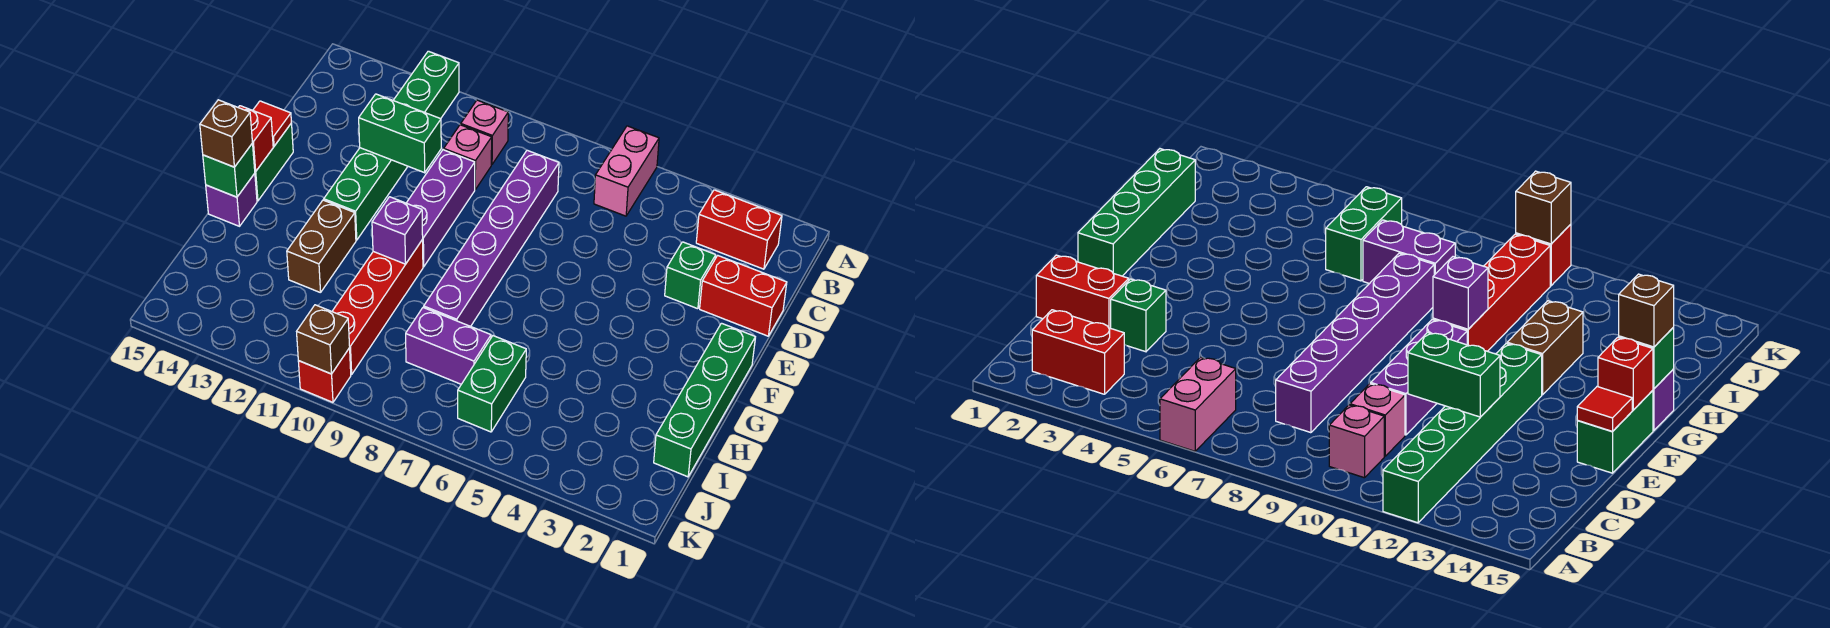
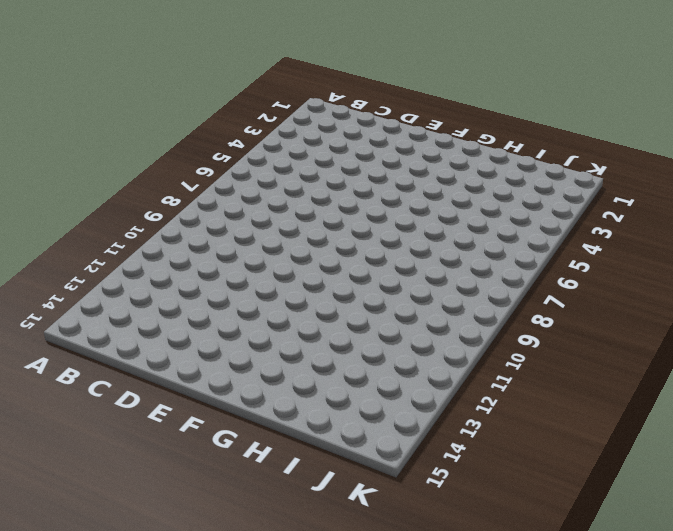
none -> pink 1x2 brick [594,126,659,216]
none -> green 1x6 brick [324,51,459,240]
none -> red 1x2 brick [696,190,782,269]

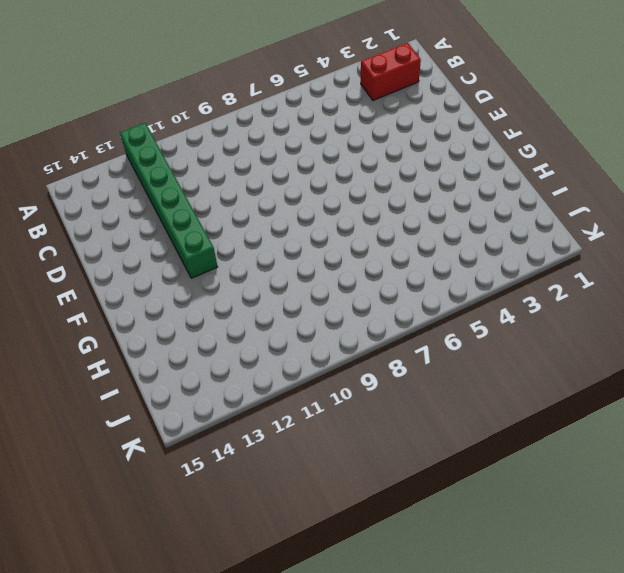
none -> pink 1x2 brick [594,126,659,216]
none -> pink 1x1 brick [461,100,508,165]
none -> purple 1x6 brick [424,150,559,326]

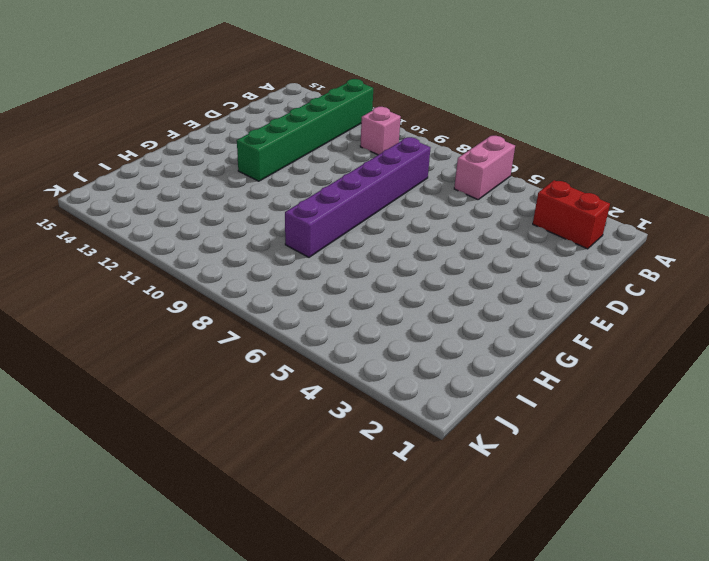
none -> pink 1x1 brick [444,125,492,189]
none -> red 1x2 brick [700,256,787,336]
none -> green 1x1 brick [665,242,716,309]

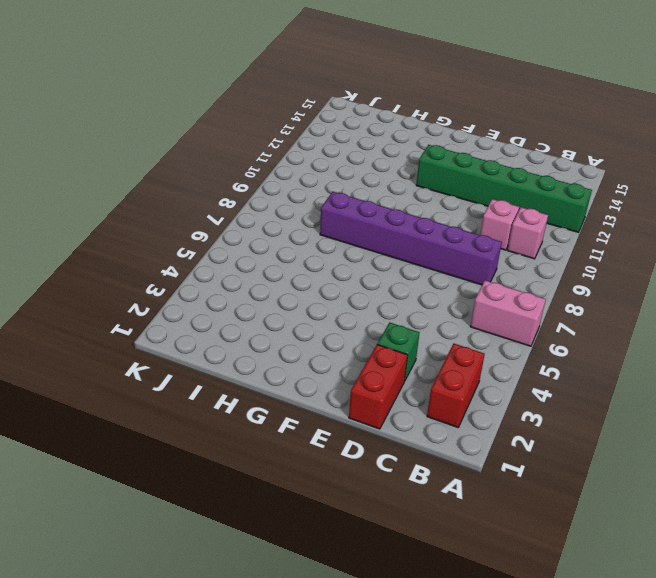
none -> purple 1x3 brick [407,150,475,267]
none -> green 1x2 brick [255,123,293,201]
none -> green 1x4 brick [654,323,755,477]

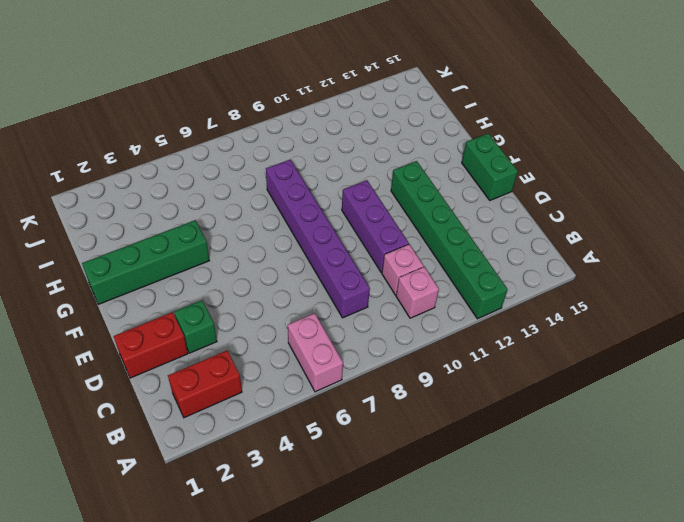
green 1x4 brick [82,220,209,304] -> green 1x4 brick turned to [654,323,755,477]
none -> red 1x4 brick [332,240,423,375]
none -> brown 1x2 brick [287,200,356,293]
none -> purple 1x1 brick [206,173,257,226]

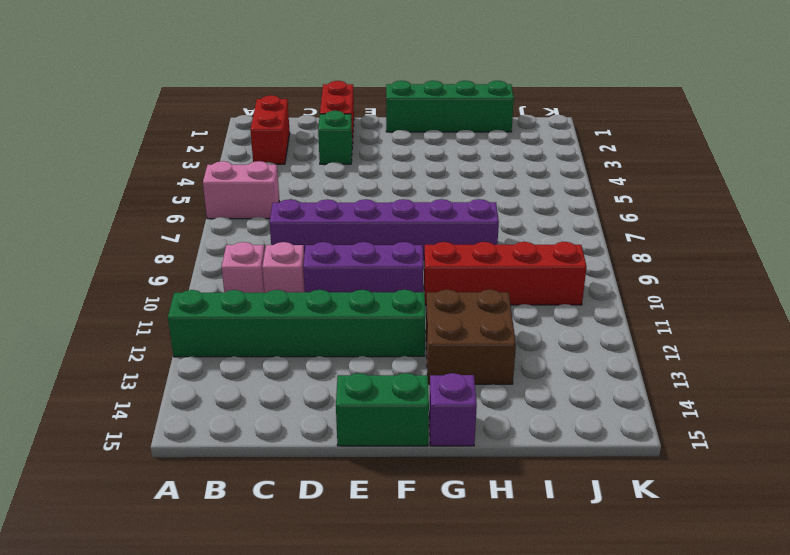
brown 2x2 brick [426,289,516,384] -> brown 1x2 brick [287,200,356,293]
none -> green 1x2 brick [458,336,526,432]
none -> purple 1x2 brick [406,307,491,384]
none -> red 1x1 brick [298,348,351,402]

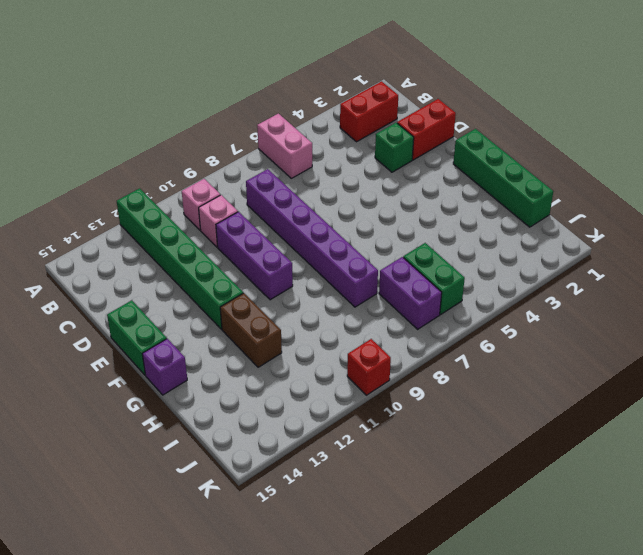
purple 1x2 brick [379,257,442,329] -> purple 1x2 brick turned to [406,307,491,384]
none -> red 1x4 brick [332,240,423,375]
none -> green 1x2 brick [359,94,441,173]
none -> red 1x1 tile [253,101,291,146]

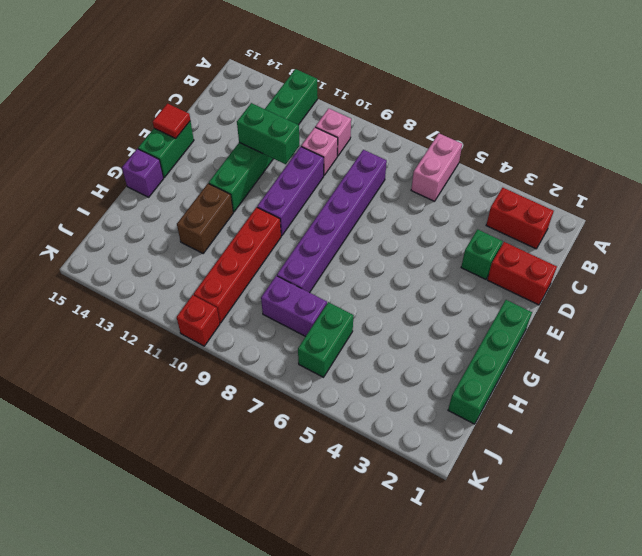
none -> red 1x1 brick [238,106,273,172]
none -> purple 1x1 brick [372,197,423,264]
none -> green 1x1 brick [203,143,255,197]

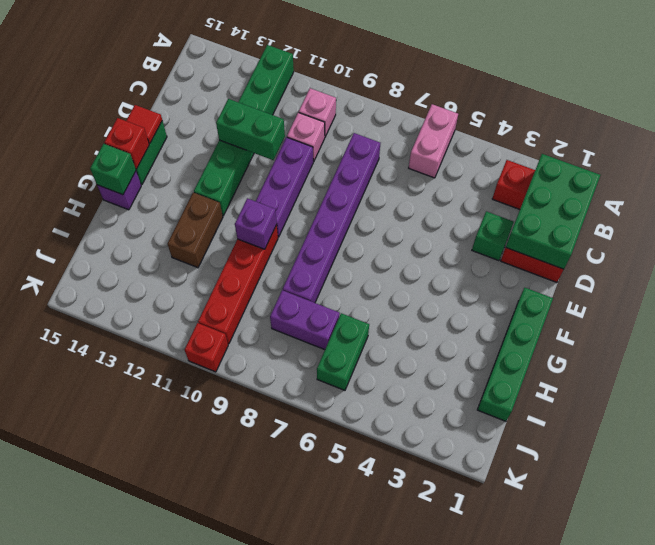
green 2x3 brick [506,154,600,269] -> none
none -> brown 1x1 brick [297,305,350,374]
none -> brown 1x1 brick [200,100,252,167]

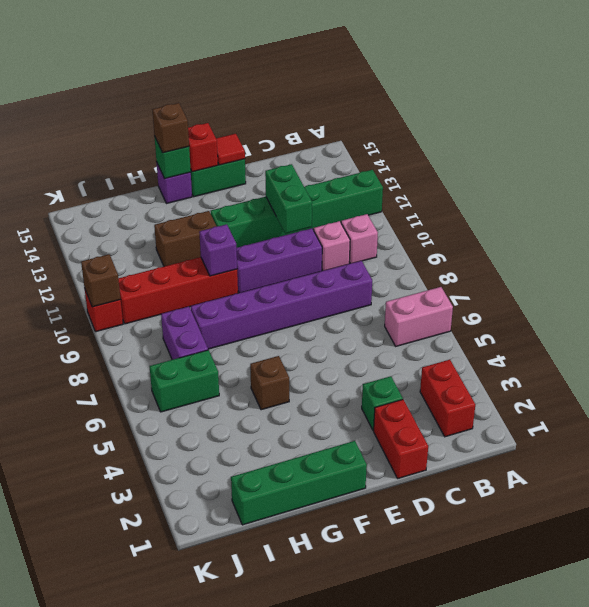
brown 1x1 brick [250,356,289,410] -> none

